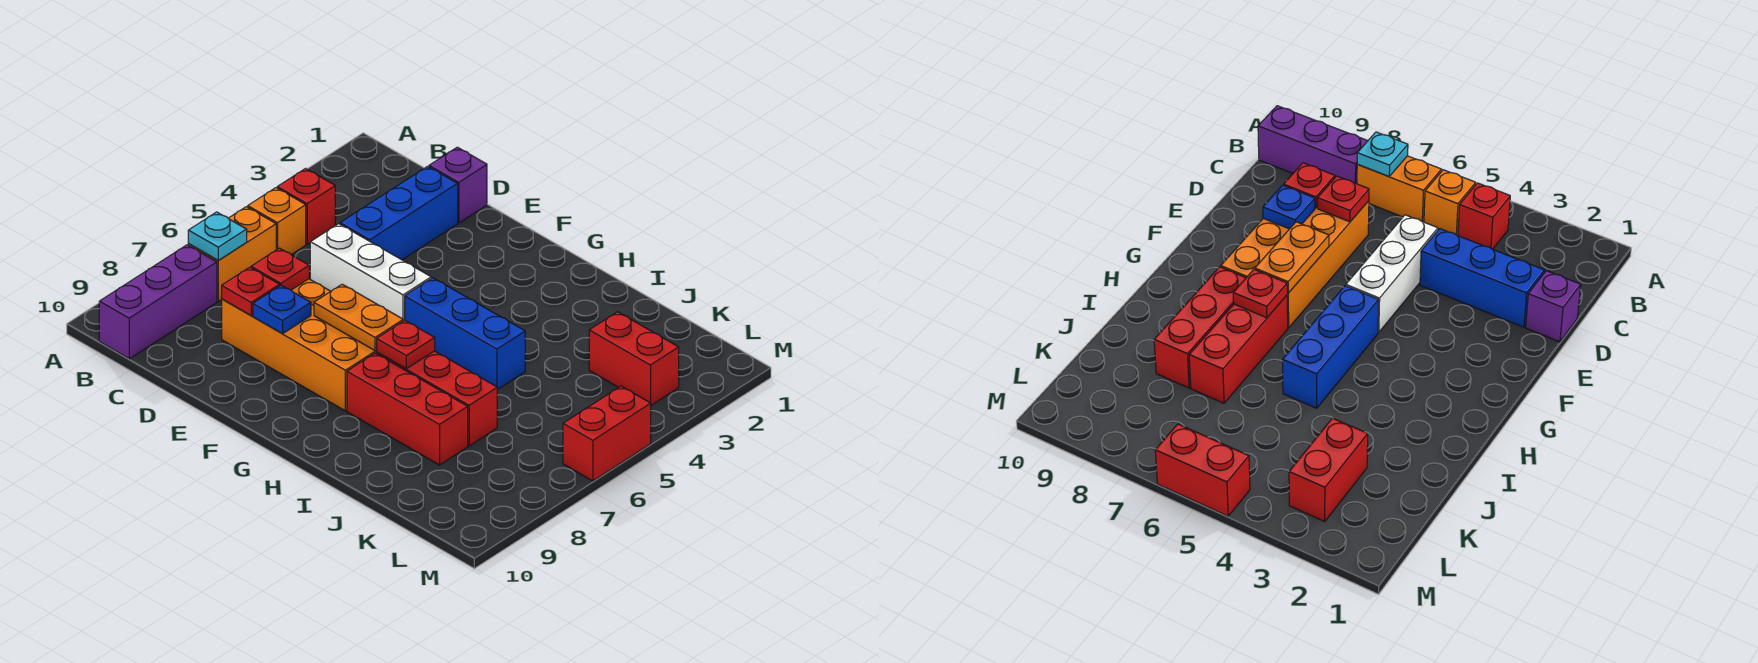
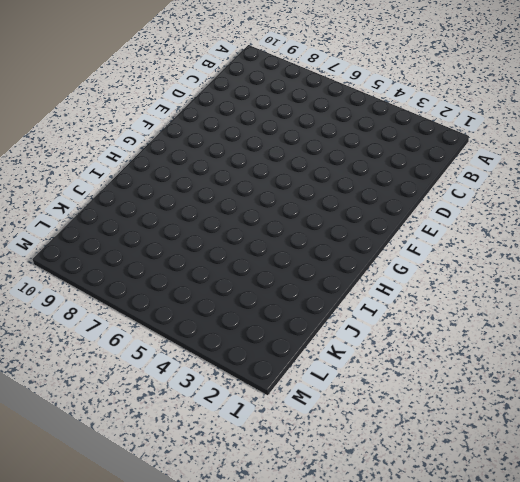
none -> red 1x1 brick [277,168,335,244]
none -> orange 1x1 brick [248,188,306,255]
none -> orange 1x2 brick [188,207,276,301]

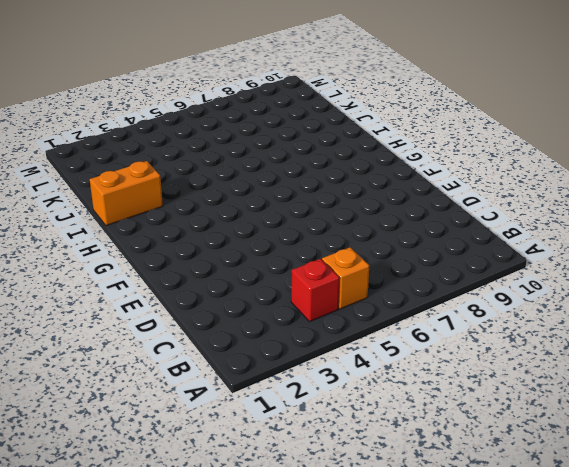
orange 1x2 brick [90,161,163,226] -> orange 1x2 brick moved to [188,207,276,301]
none -> purple 1x3 brick [99,245,217,359]
none -> purple 1x1 brick [429,147,487,223]
none -> blue 1x3 brick [340,166,458,260]

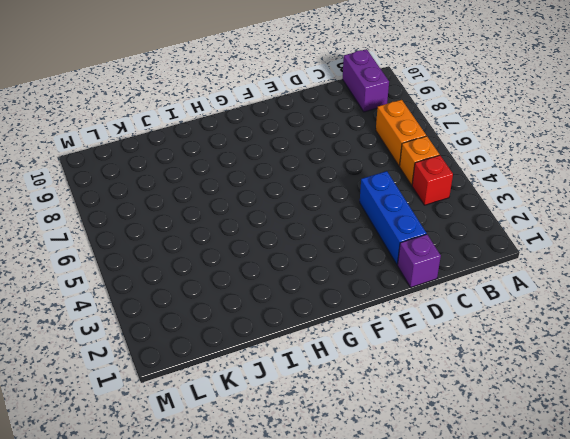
purple 1x2 brick [343,49,389,112] -> purple 1x3 brick [99,245,217,359]
none -> white 1x3 brick [310,224,431,321]
none -> orange 2x4 brick [222,279,377,411]
none -> blue 1x3 brick [405,278,525,390]

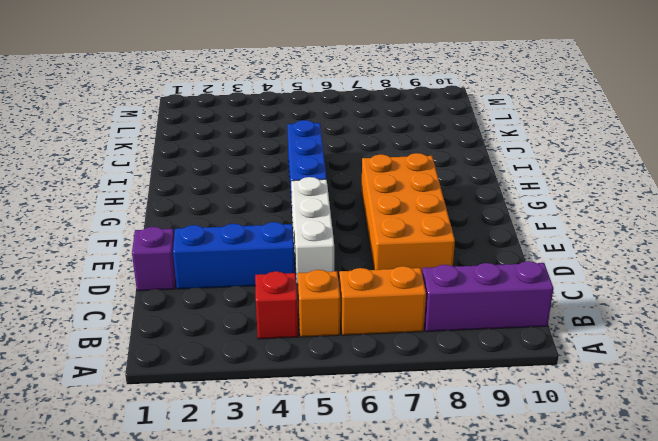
none -> red 1x3 brick [377,351,497,446]
none -> red 1x3 brick [347,353,468,465]
none -> red 1x2 brick [589,312,679,405]

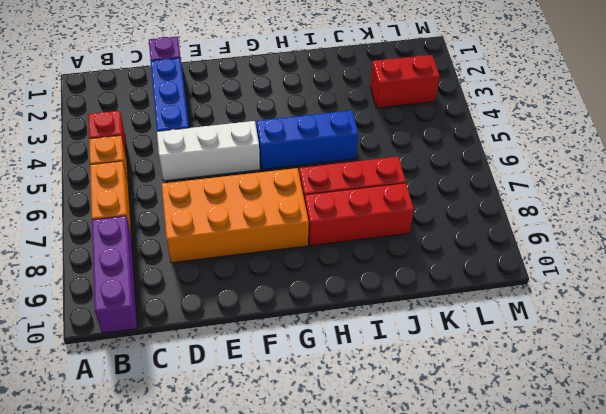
none -> red 1x2 brick [563,386,651,481]
none -> cyan 1x1 plate [188,212,247,260]
none -> red 1x1 plate [251,248,309,290]

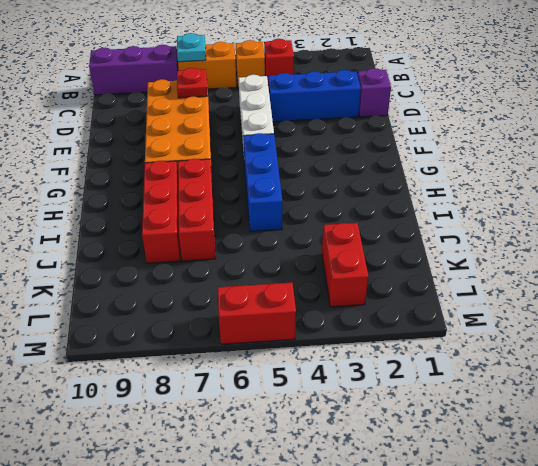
none -> red 1x1 plate [222,267,280,315]
none -> blue 1x1 plate [253,285,311,334]
none -> orange 1x2 plate [314,284,403,351]

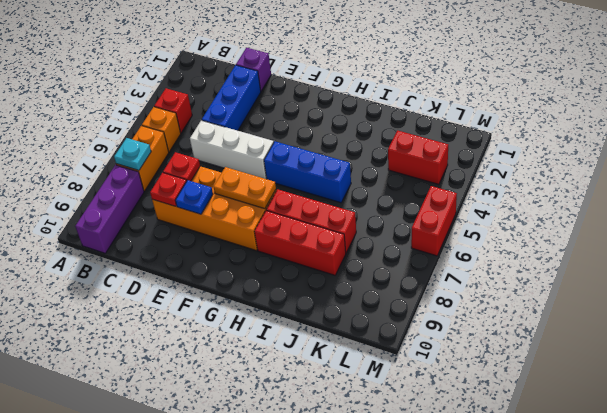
none -> red 1x1 plate [377,320,435,369]

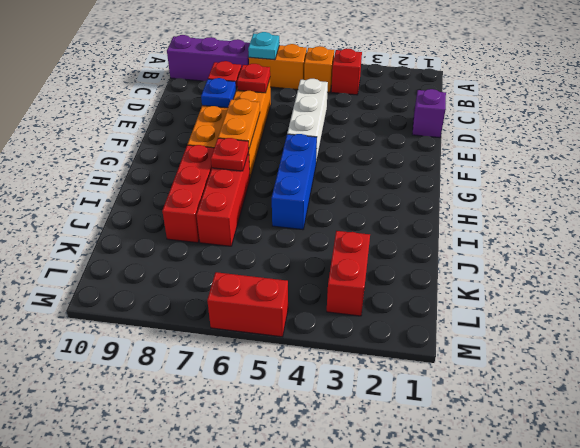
none -> blue 1x3 brick [340,166,458,260]

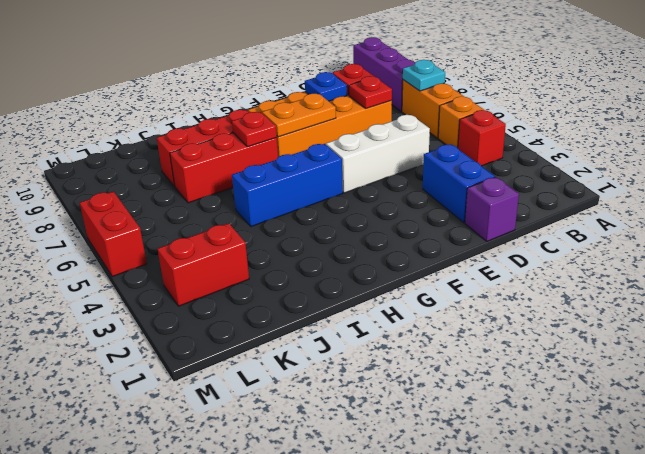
blue 1x2 brick [423,144,495,223] -> blue 1x3 brick [340,166,458,260]

